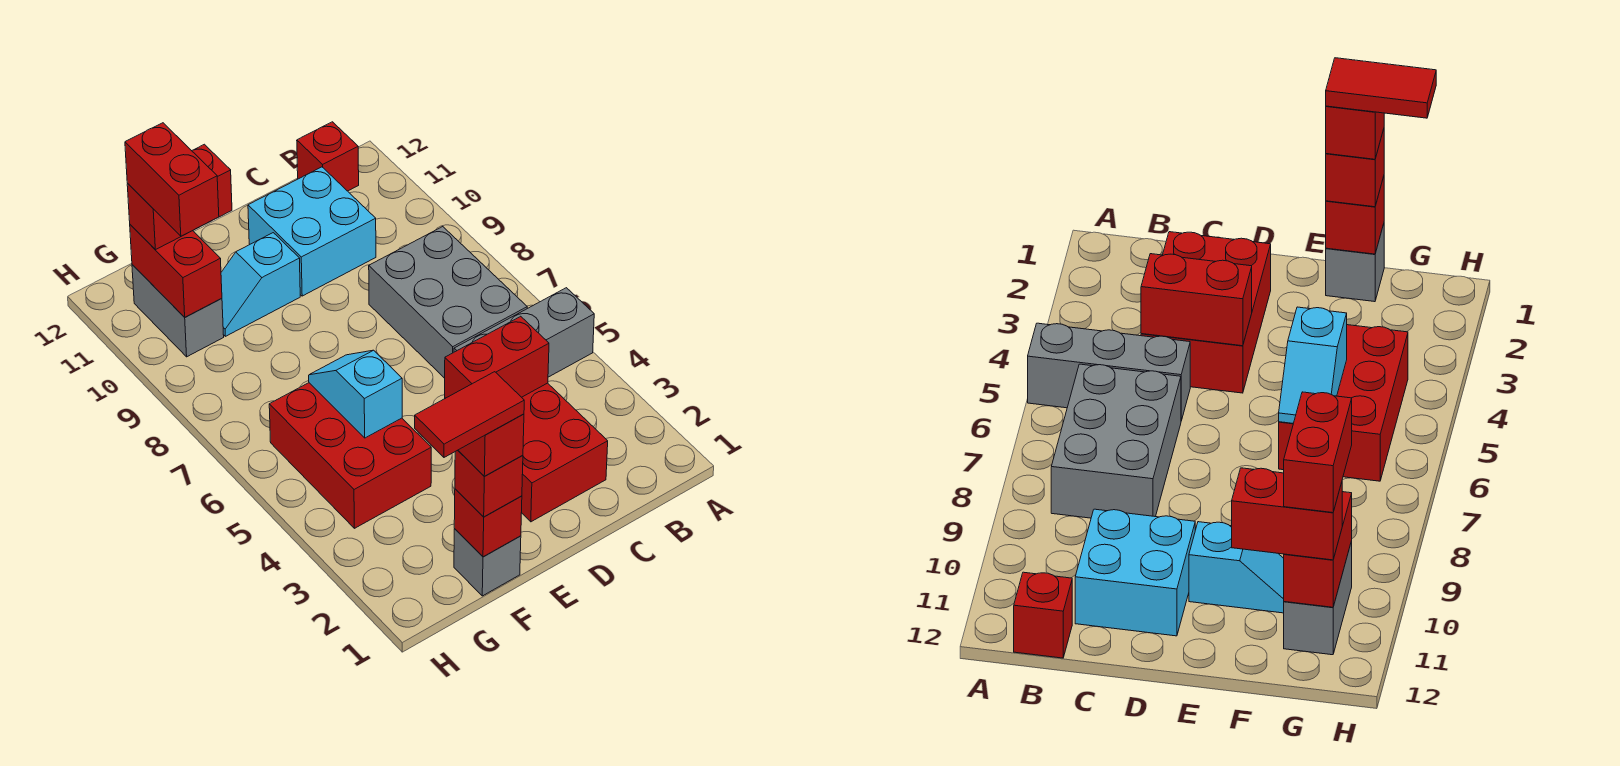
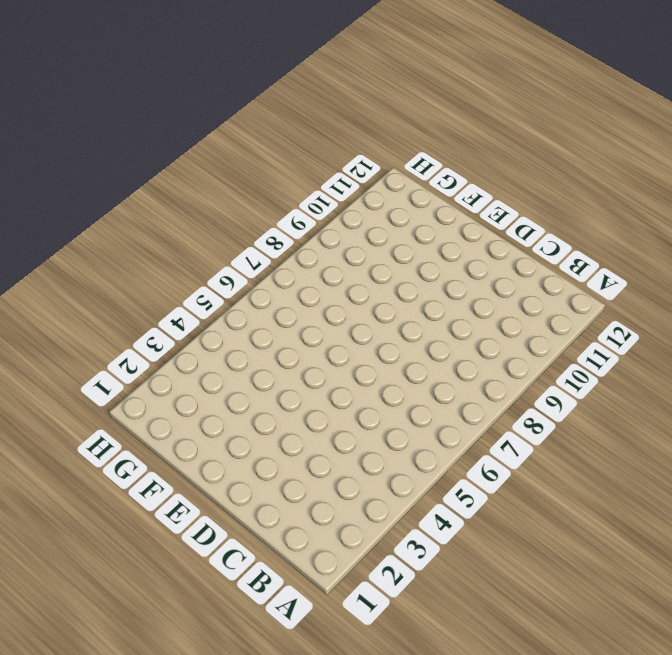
none -> grey 1x3 brick [454,288,594,377]
none -> grey 2x3 brick [369,227,527,378]
none -> red 1x1 brick [297,122,359,191]

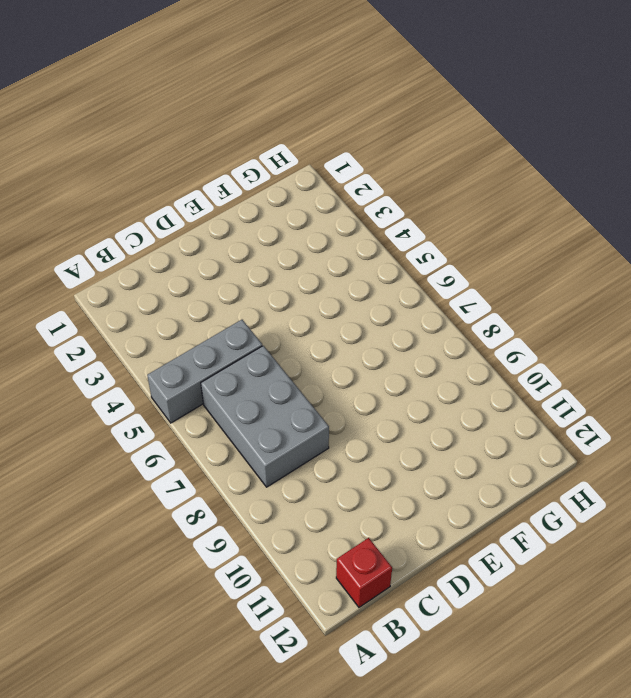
none -> red 2x3 brick [521,383,608,522]
none -> cyan 2x2 brick [248,167,376,296]
none -> cyan 1x2 slope [221,233,300,336]

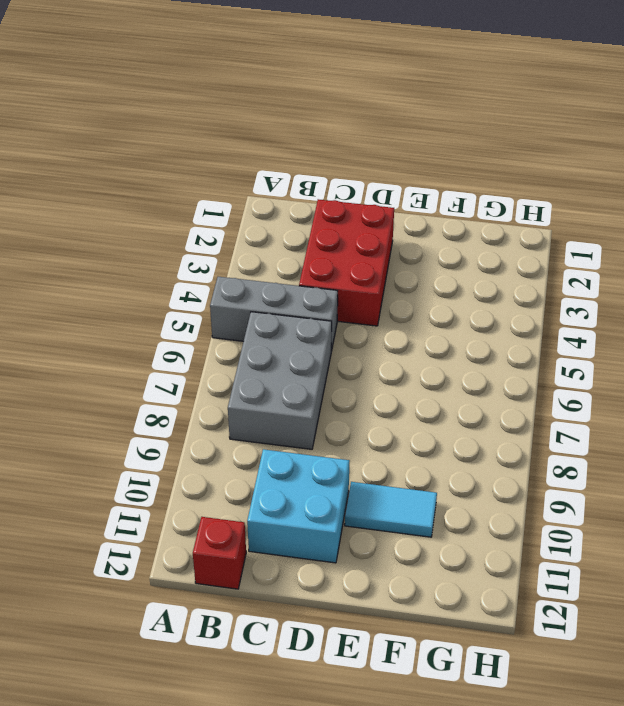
cyan 1x2 tile [345,482,437,537] -> cyan 1x2 slope [221,233,300,336]
none -> grey 1x1 brick [454,529,521,596]
none -> red 2x3 brick [269,383,431,528]
none -> grey 1x2 brick [132,265,224,357]

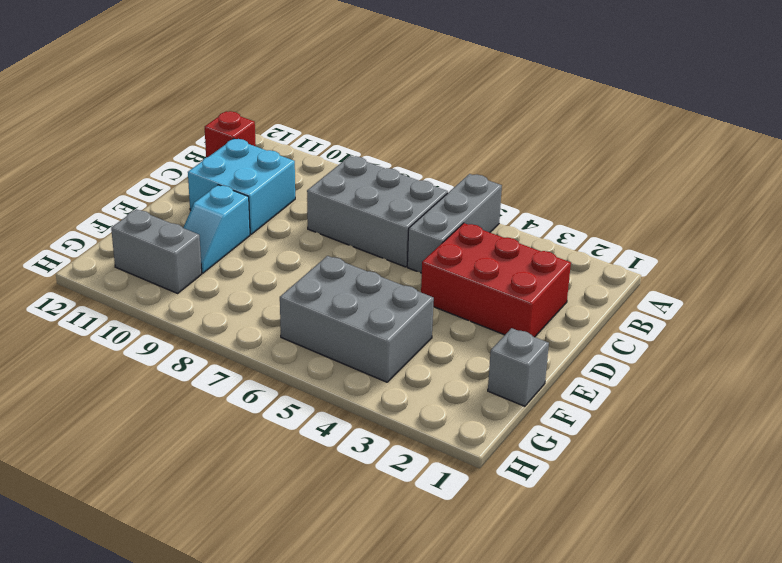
grey 2x3 brick [280,256,434,382] -> red 2x3 brick [269,383,431,528]
none -> red 1x2 brick [445,316,549,398]
none -> red 1x1 brick [454,489,522,557]
none -> cyan 1x2 slope [309,350,402,438]

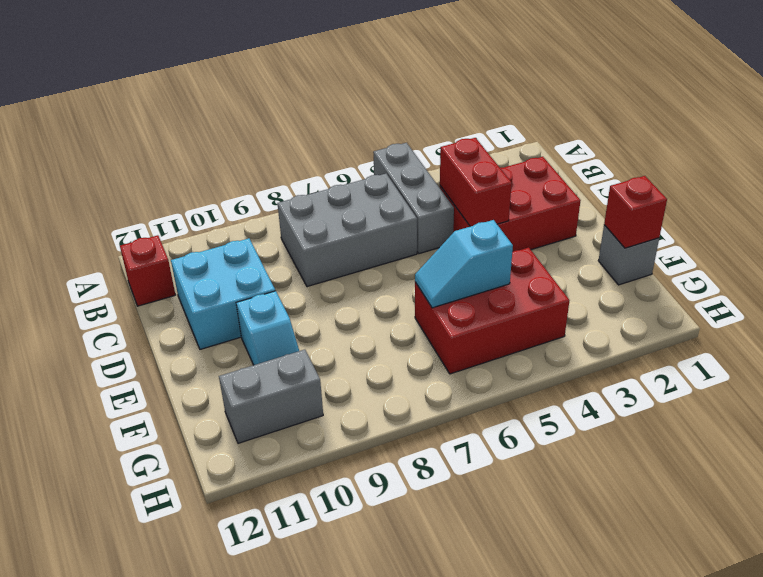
none -> red 1x2 brick [130,225,222,317]
none -> red 1x1 brick [455,450,523,517]
none -> red 1x2 brick [127,144,232,250]

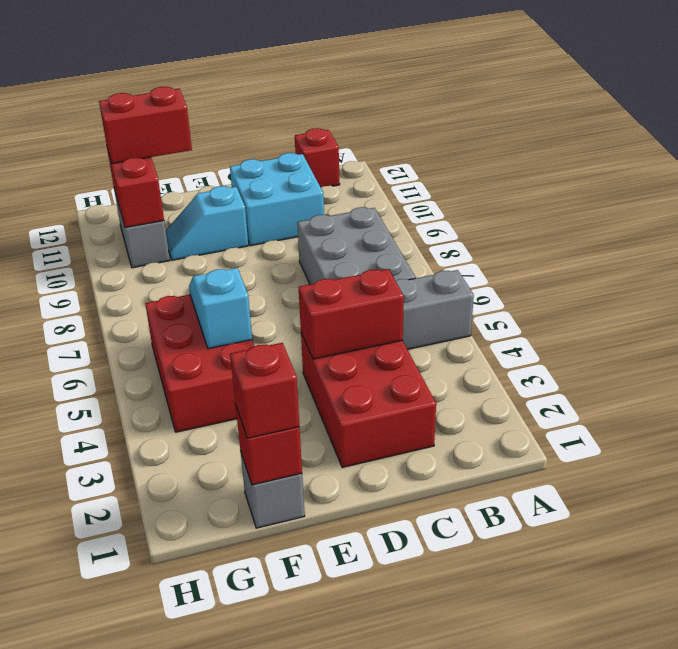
none -> red 1x1 brick [458,414,524,476]
none -> red 1x2 brick [125,123,219,236]
none -> red 1x2 tile [415,372,524,457]

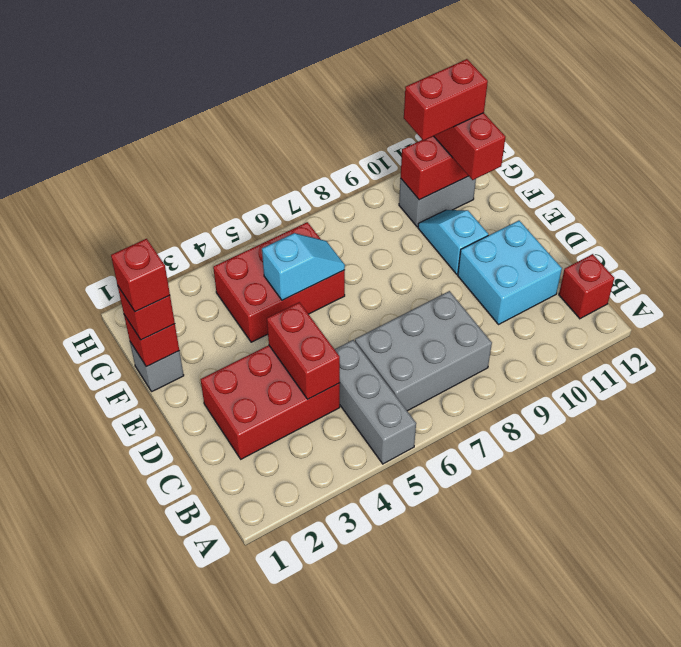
none -> red 1x2 tile [415,372,524,457]

